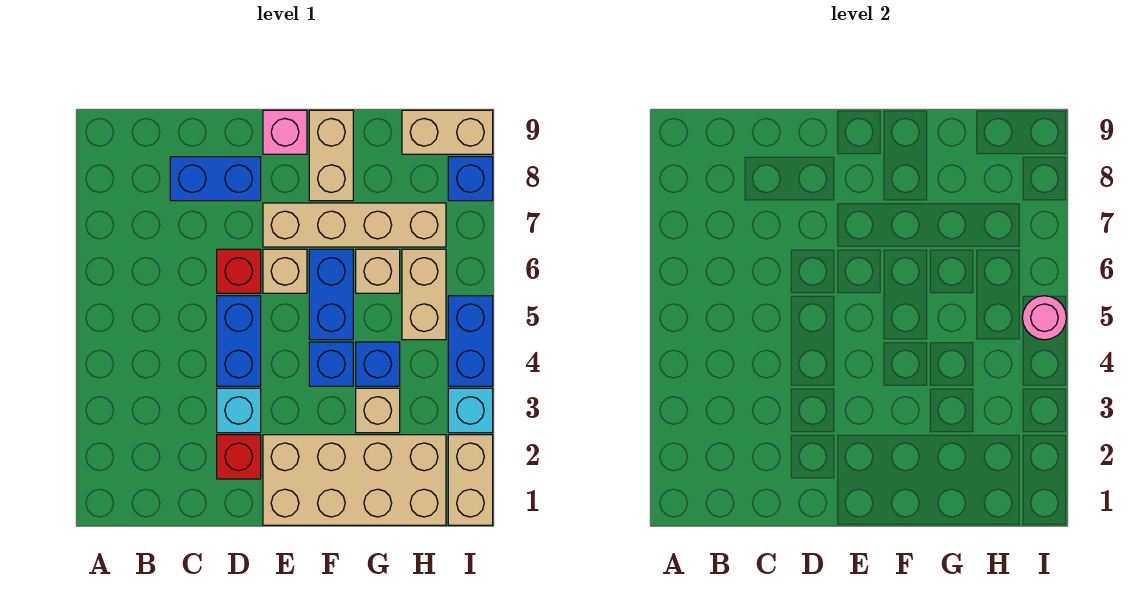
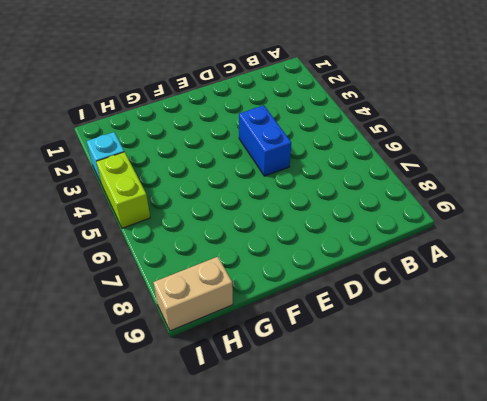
lime 1x2 brick [96,152,150,228] -> blue 1x2 brick [448,296,493,386]
none -> blue 1x2 brick [170,157,261,201]
none -> red 1x1 brick [217,435,261,479]
none -> cyan 1x1 brick [217,388,261,433]

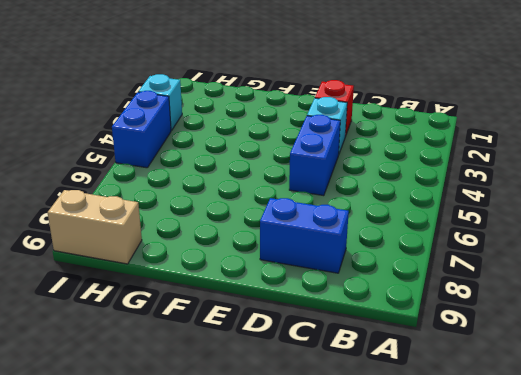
none -> red 1x1 brick [217,249,261,293]
none -> tan 2x4 brick [263,435,446,525]
none -> tan 1x1 brick [263,249,307,293]

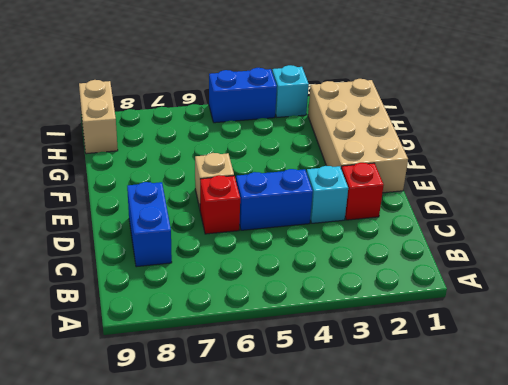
none -> tan 1x4 brick [263,203,446,247]
none -> pink 1x1 brick [263,110,307,154]
none -> blue 1x1 brick [309,342,353,386]

